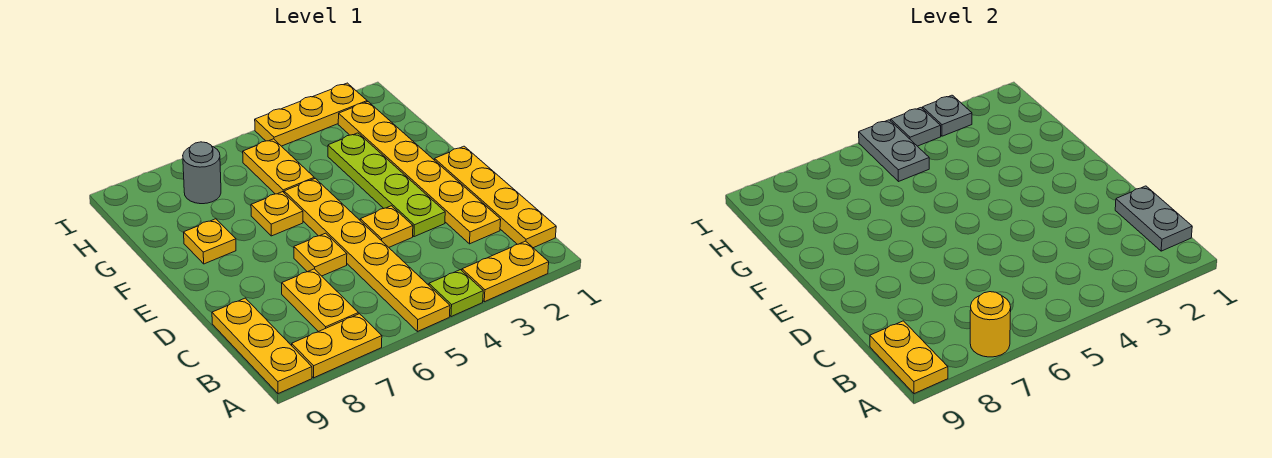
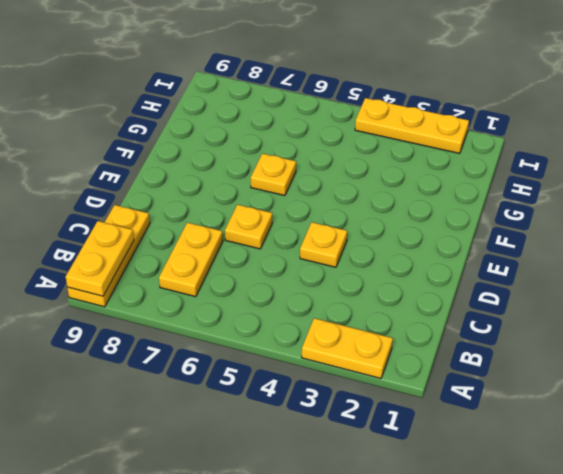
none -> lime 1x1 plate [429,270,483,317]
none -> yellow 1x6 plate [284,178,450,332]
none -> yellow 1x2 plate [292,314,382,378]

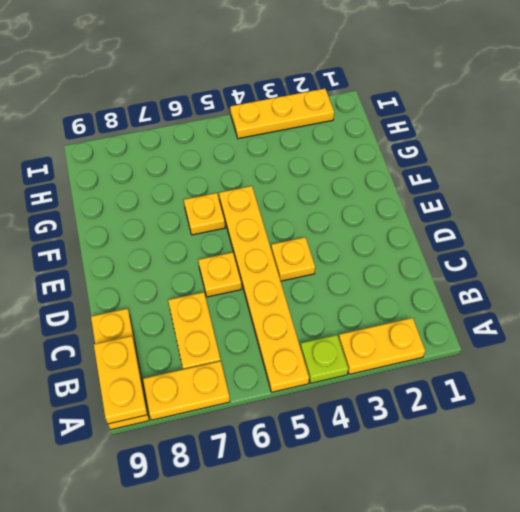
none -> yellow 1x4 plate [435,146,556,248]
none -> yellow 1x6 plate [338,102,501,244]
none -> lime 1x4 plate [328,133,445,237]

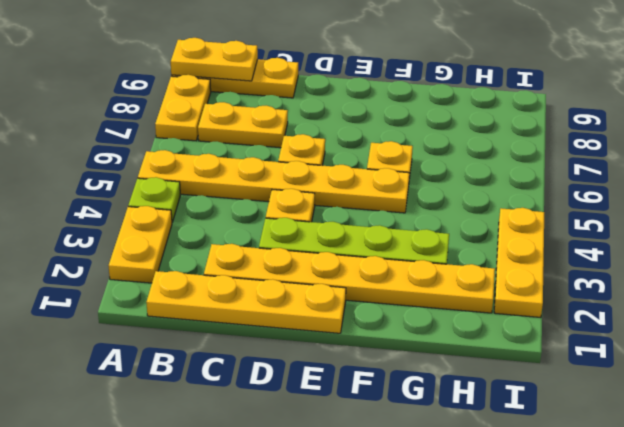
none -> yellow 1x1 plate [184,219,236,264]
none -> yellow 1x2 plate [243,139,314,194]
none -> grey 1x1 round brick [183,142,221,204]

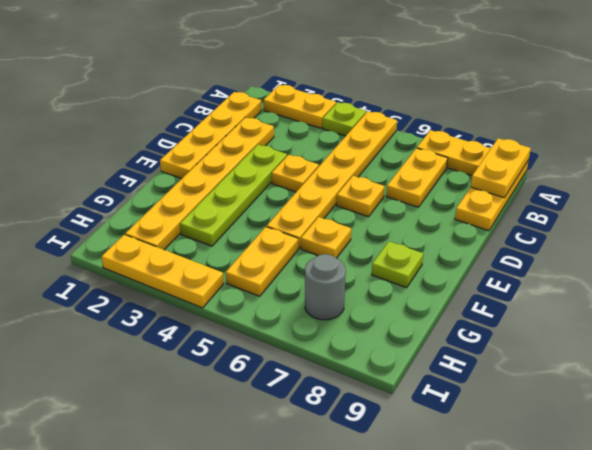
lime 1x1 plate [372,241,423,288] -> yellow 1x1 plate [184,219,236,264]
none -> yellow 1x1 round brick [970,292,1011,357]
none -> grey 1x2 plate [1115,186,1192,251]
none -> grey 1x2 plate [859,120,929,181]

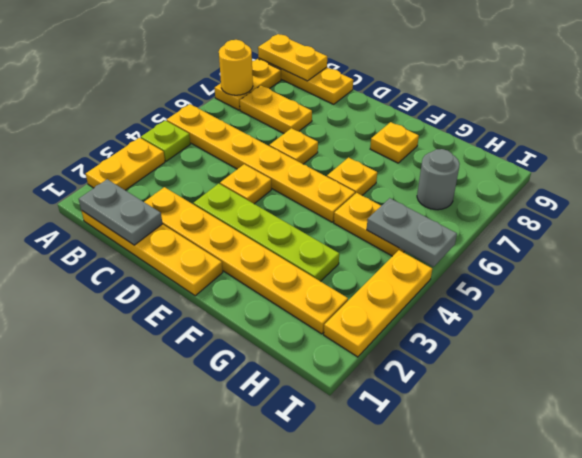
none -> grey 1x1 plate [923,95,972,136]
none -> grey 1x1 plate [891,108,941,146]

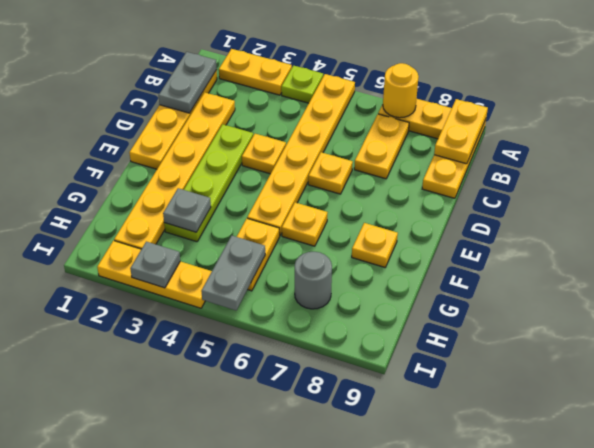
grey 1x1 plate [163,188,211,232] -> grey 1x1 plate moved to [891,108,941,146]

